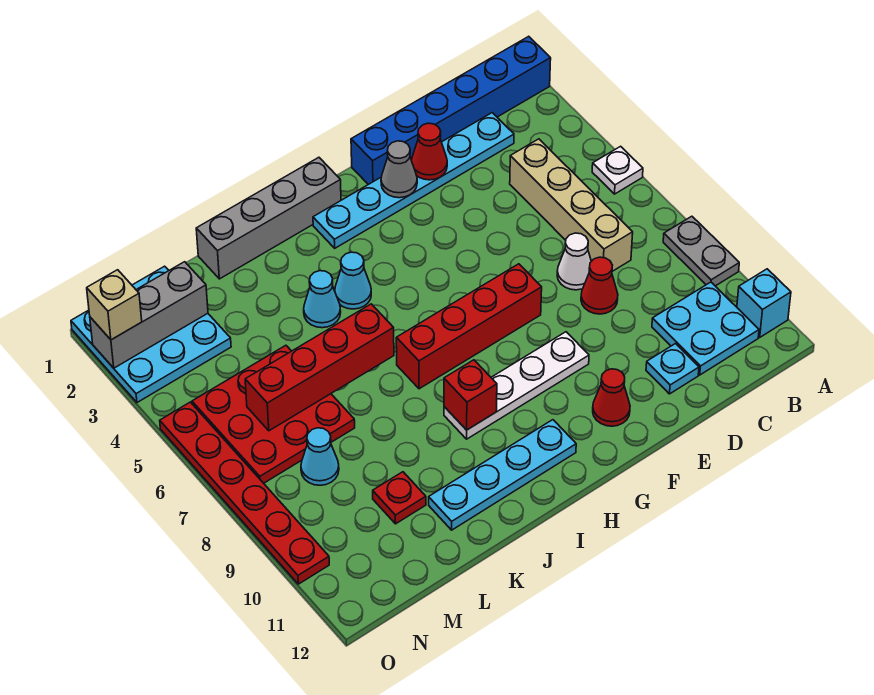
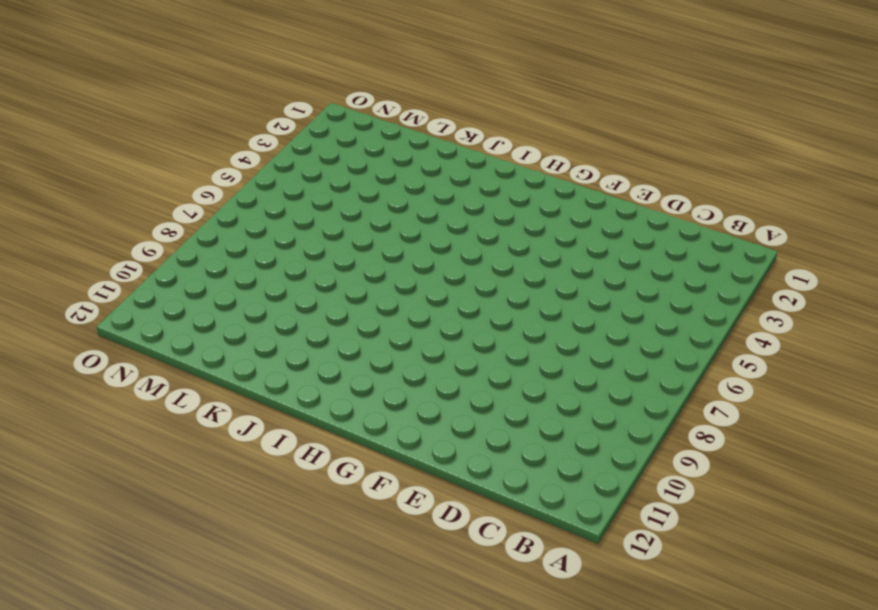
none -> blue 1x6 brick [351,36,551,185]
none -> white 1x1 plate [592,146,643,194]
none -> grey 1x2 plate [663,216,739,286]

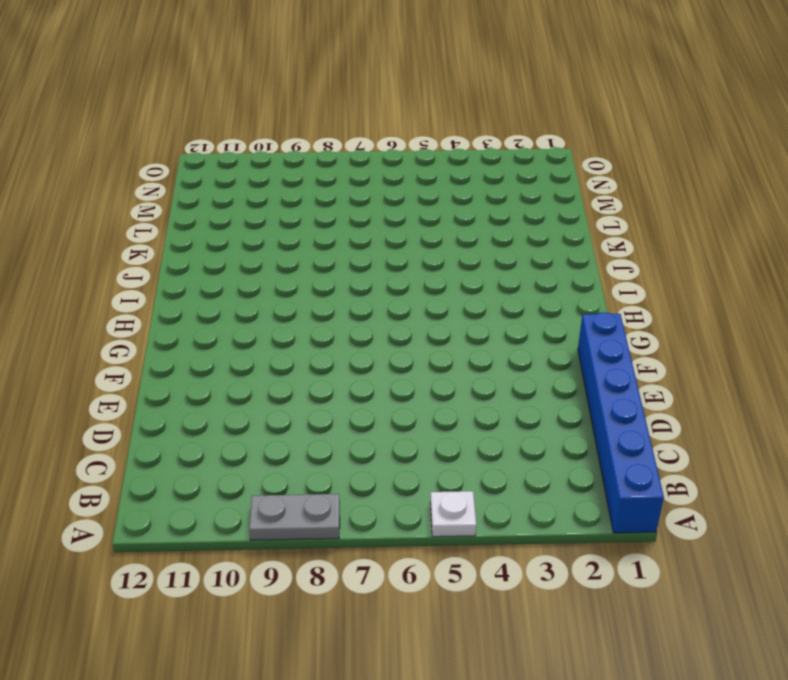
none -> cyan 1x1 brick [737,269,791,337]
none -> cyan 2x2 plate [652,282,759,375]
none -> cyan 1x6 plate [313,113,514,248]

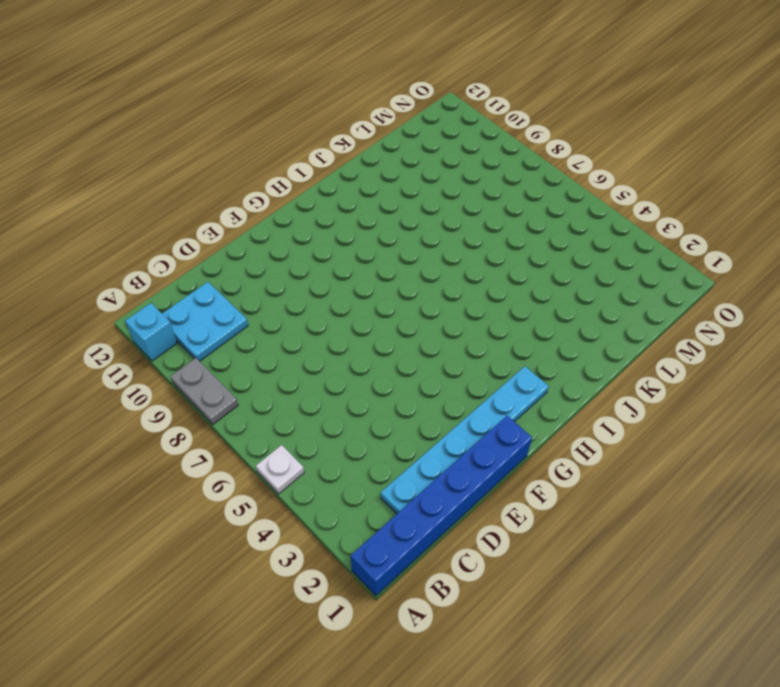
none -> tan 1x4 brick [510,139,633,271]
none -> white 1x1 cone [557,233,591,290]
none -> red 1x1 cone [581,257,618,314]

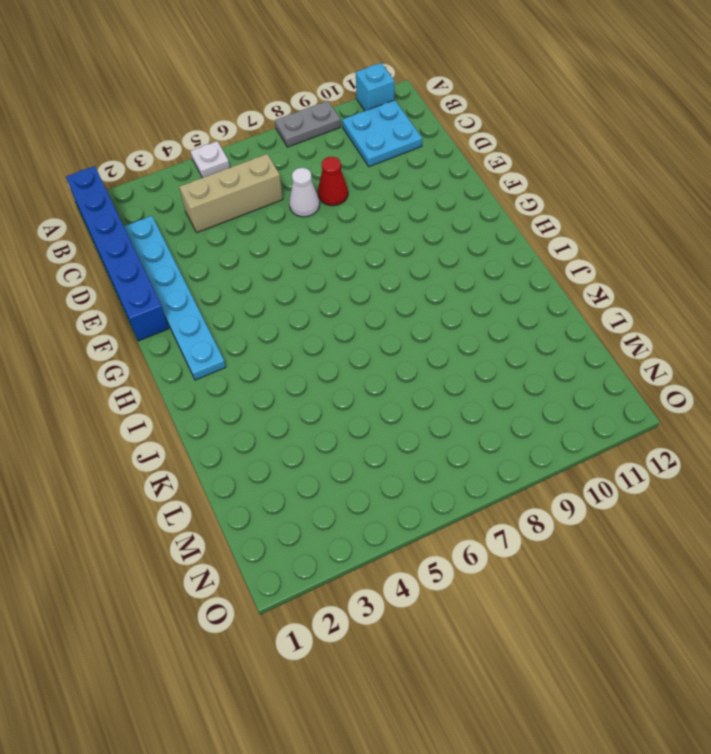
tan 1x3 brick [179,154,283,232] -> tan 1x4 brick [510,139,633,271]
none -> cyan 1x1 plate [646,344,699,394]
none -> red 1x4 brick [396,264,542,389]
none -> white 1x4 plate [444,332,589,439]

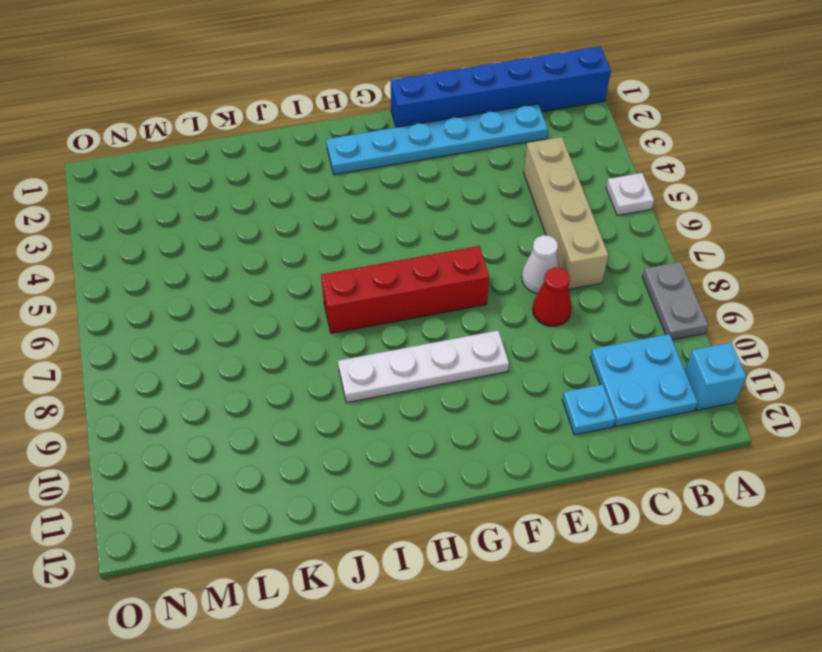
none -> red 1x1 cone [593,369,630,426]
none -> grey 1x4 brick [196,157,341,279]
none -> cyan 1x4 plate [429,420,576,530]

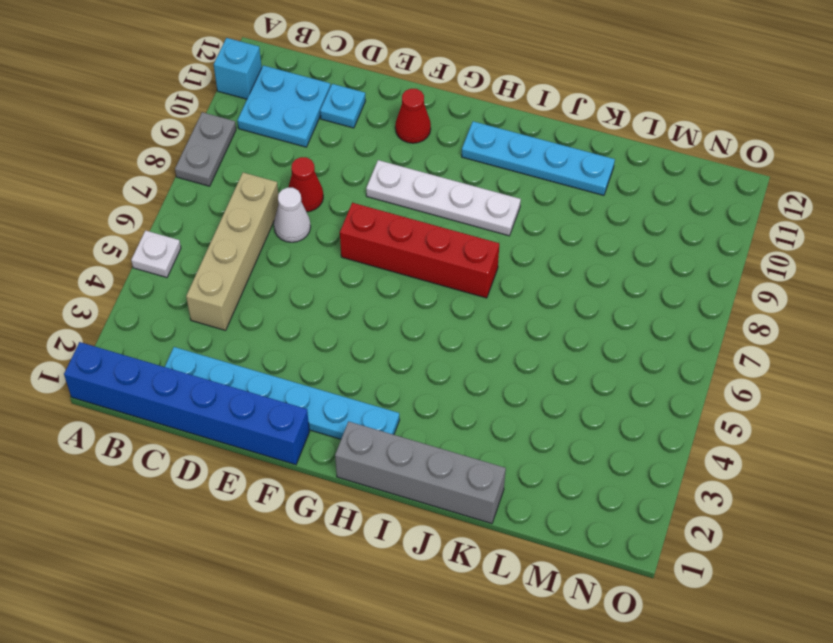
none -> cyan 1x1 cone [335,252,371,309]
none -> cyan 1x1 cone [304,271,341,328]
none -> red 3x3 plate [192,345,355,483]

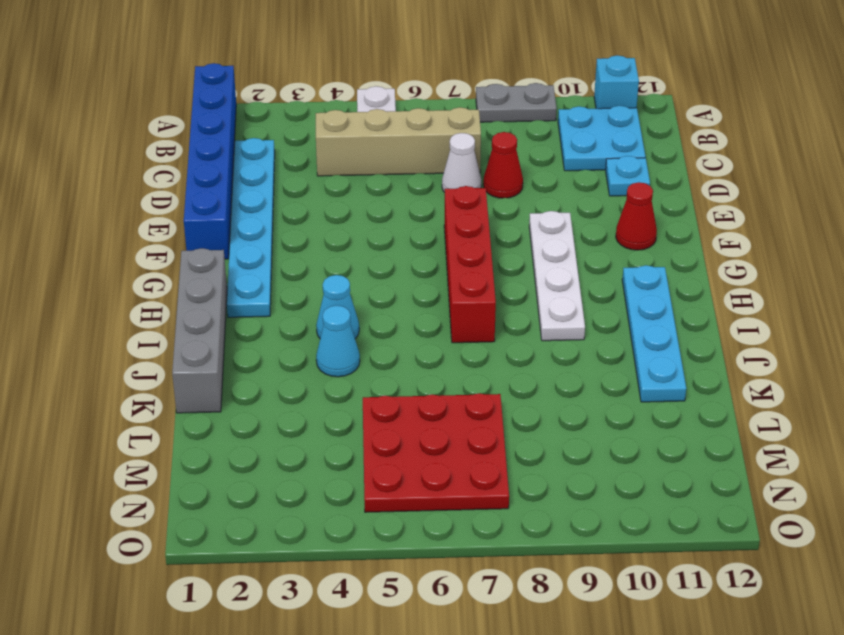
none -> red 1x1 plate [373,472,426,524]
none -> cyan 3x3 plate [71,266,231,402]
none -> cyan 1x1 cone [301,428,339,485]

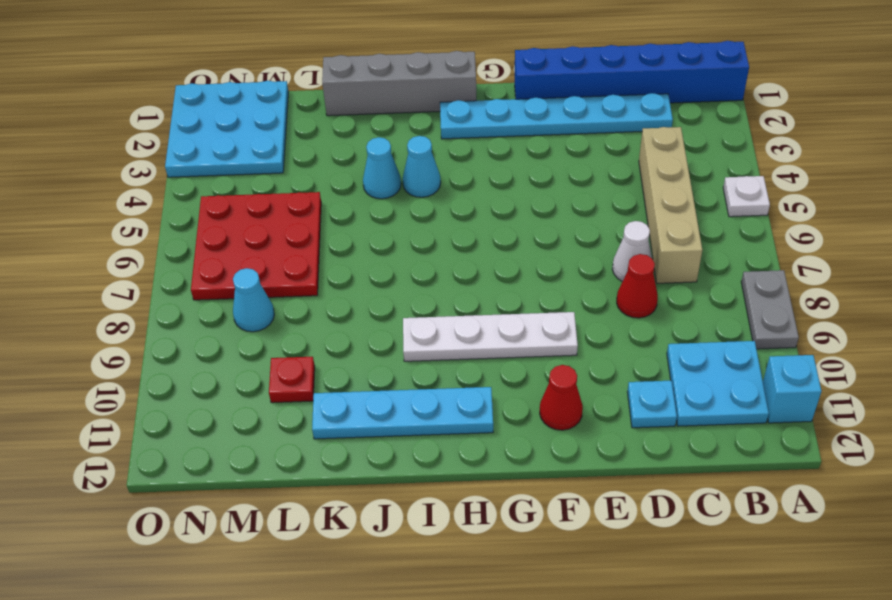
none -> red 1x4 brick [396,264,542,389]
none -> red 1x6 plate [160,402,329,584]
none -> red 1x1 cone [411,123,447,180]

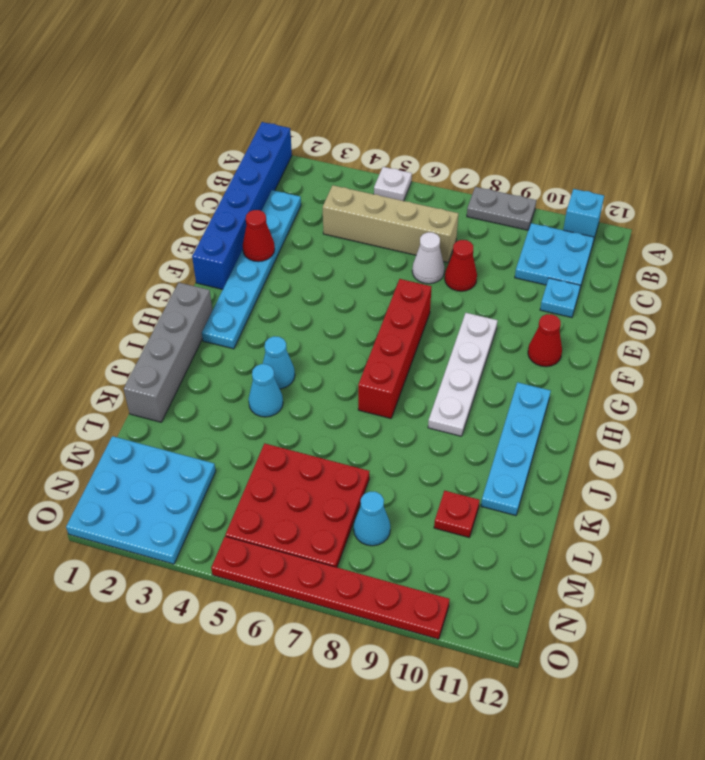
none -> grey 1x1 cone [381,141,417,198]
none -> red 1x1 brick [444,360,497,430]
none -> red 1x4 brick [245,304,394,431]

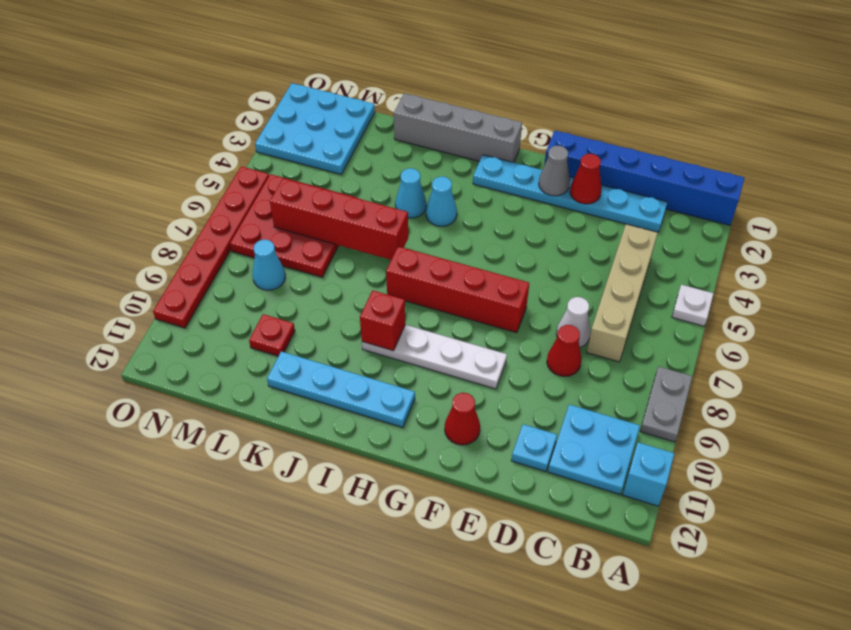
none -> grey 1x3 brick [90,262,208,368]
none -> tan 1x1 brick [87,270,142,340]

